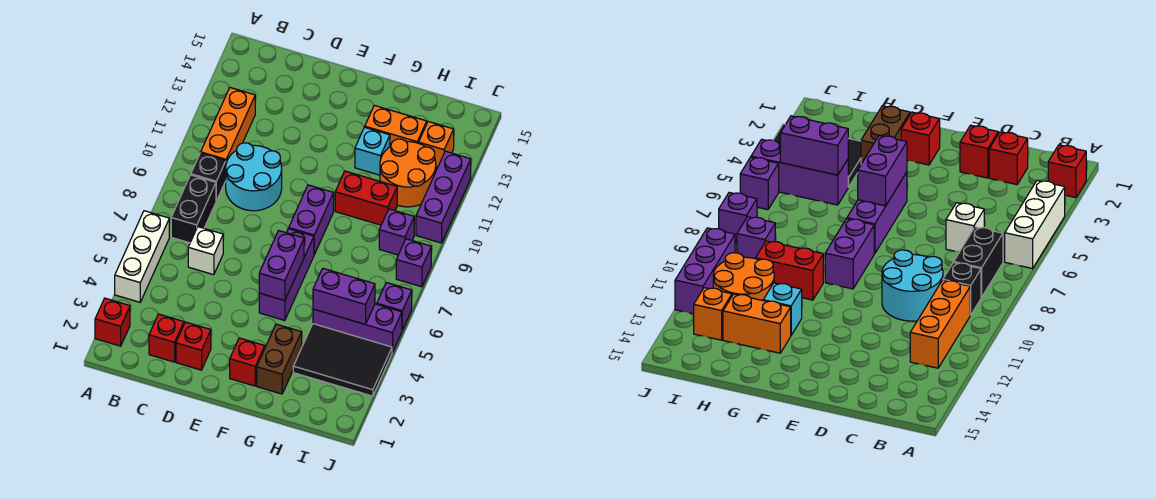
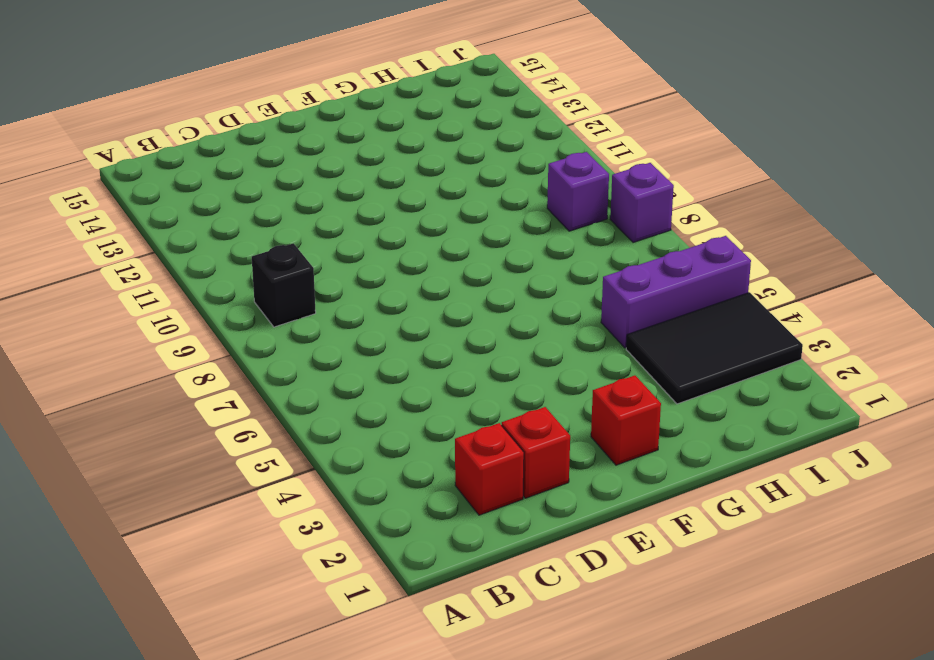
none -> red 1x1 brick [95,298,130,346]
none -> white 1x3 brick [115,211,169,302]
none -> black 1x2 brick [171,175,216,243]

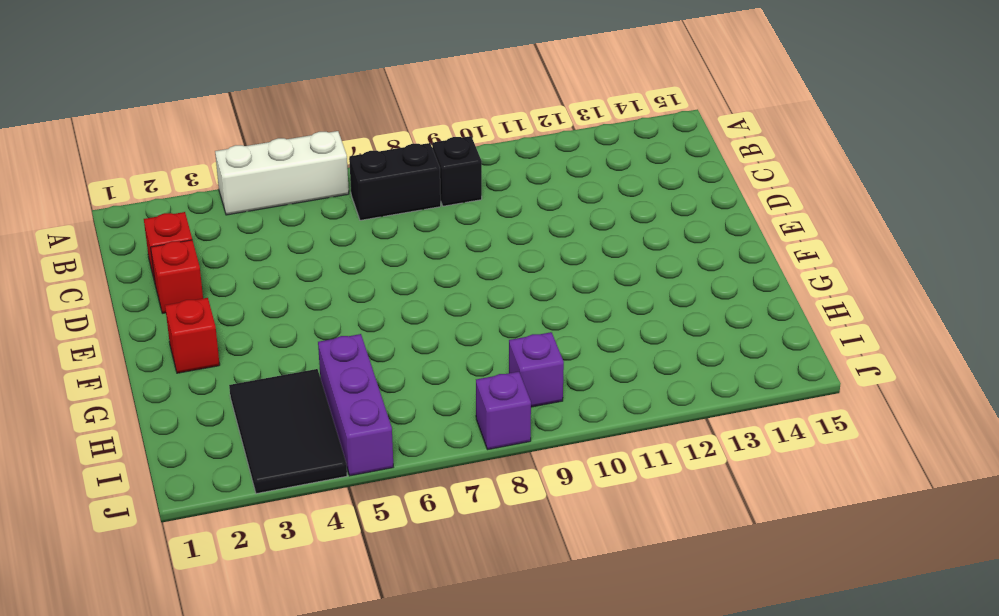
none -> red 1x1 brick [95,298,130,346]
none -> orange 1x3 brick [201,88,255,163]
none -> white 1x1 brick [188,227,223,275]

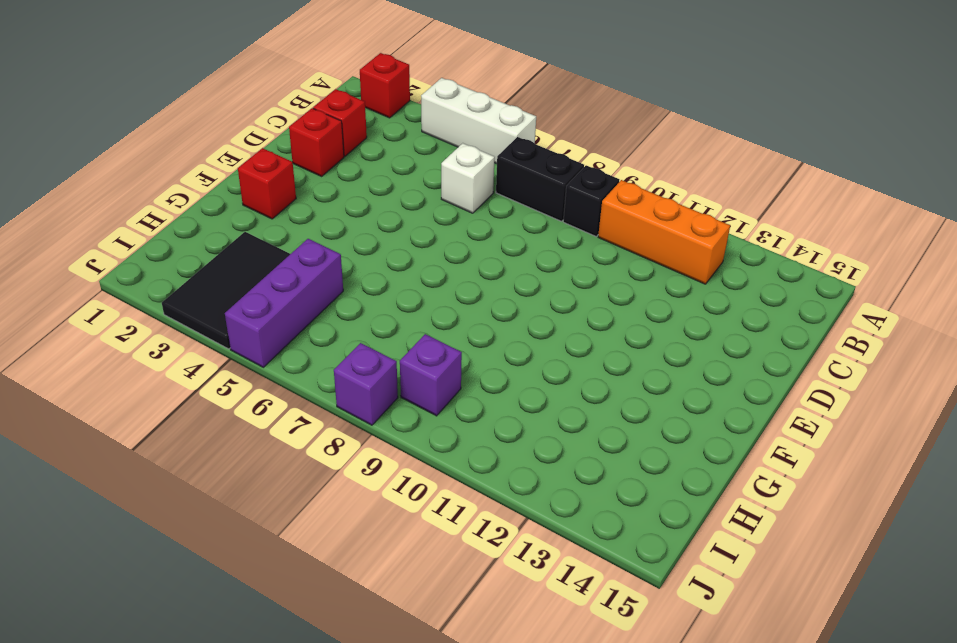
none -> cyan 2x2 round brick [226,143,282,211]
none -> purple 1x3 brick [259,229,314,321]
none -> purple 1x2 brick [289,185,334,254]

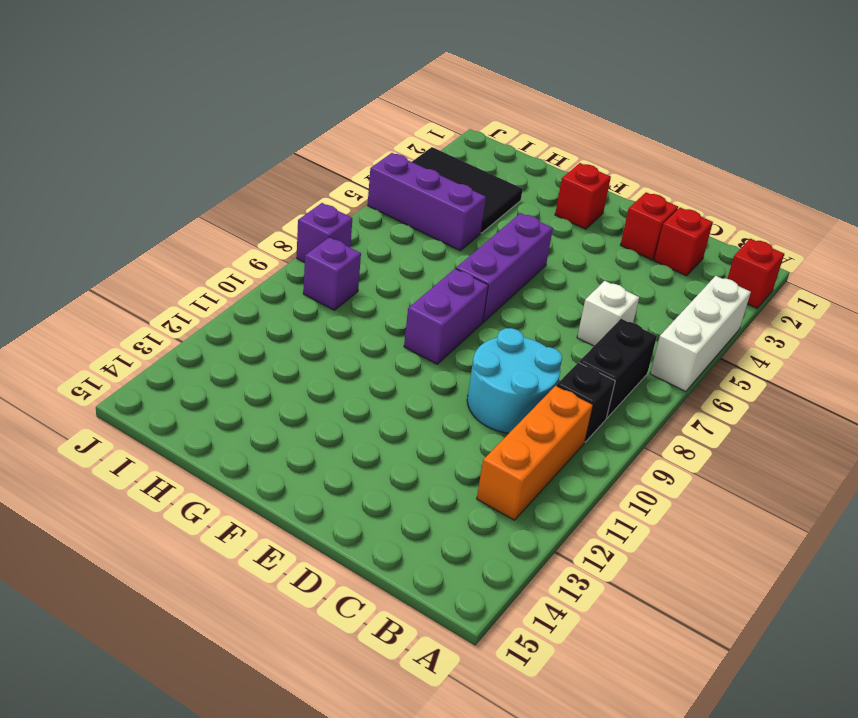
none -> brown 1x2 brick [257,324,302,394]
none -> red 1x2 brick [335,171,397,225]
none -> cyan 1x1 brick [355,127,390,175]

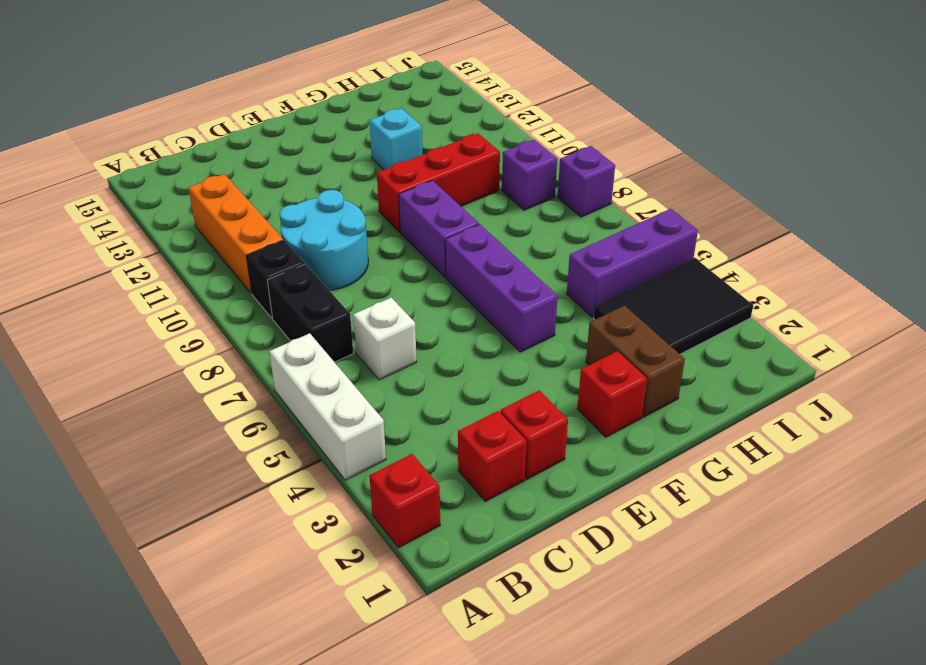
red 1x3 brick [377,133,500,232] -> red 1x2 brick [335,171,397,225]
none -> orange 1x2 brick [365,105,427,147]
none -> orange 2x2 round brick [380,139,436,207]
none -> orange 1x1 brick [419,121,454,168]

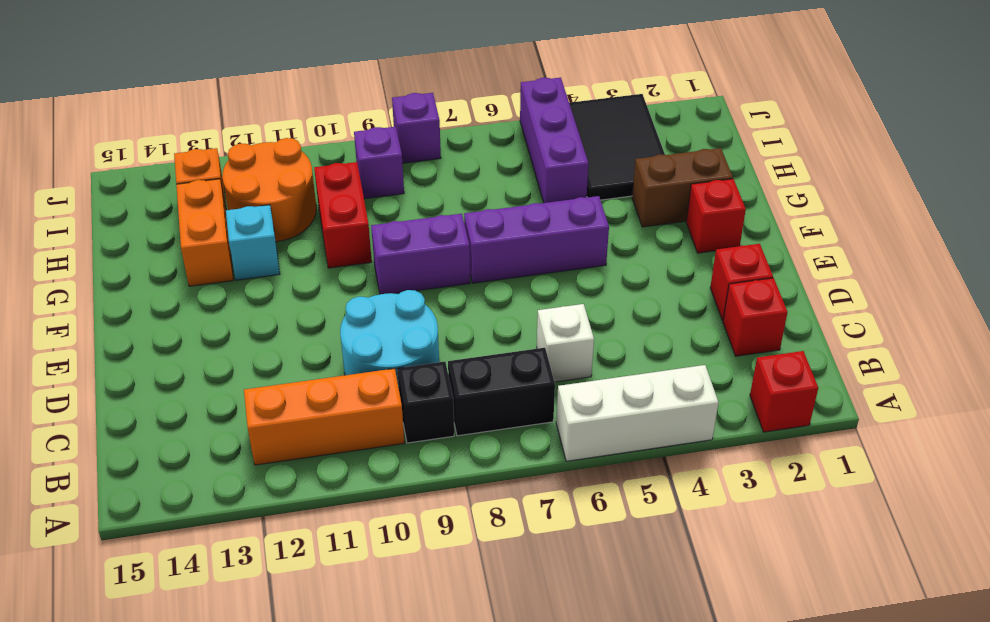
none -> purple 1x1 brick [377,283,412,330]
none -> purple 1x3 brick [416,151,471,243]
none -> purple 1x2 brick [259,231,304,301]

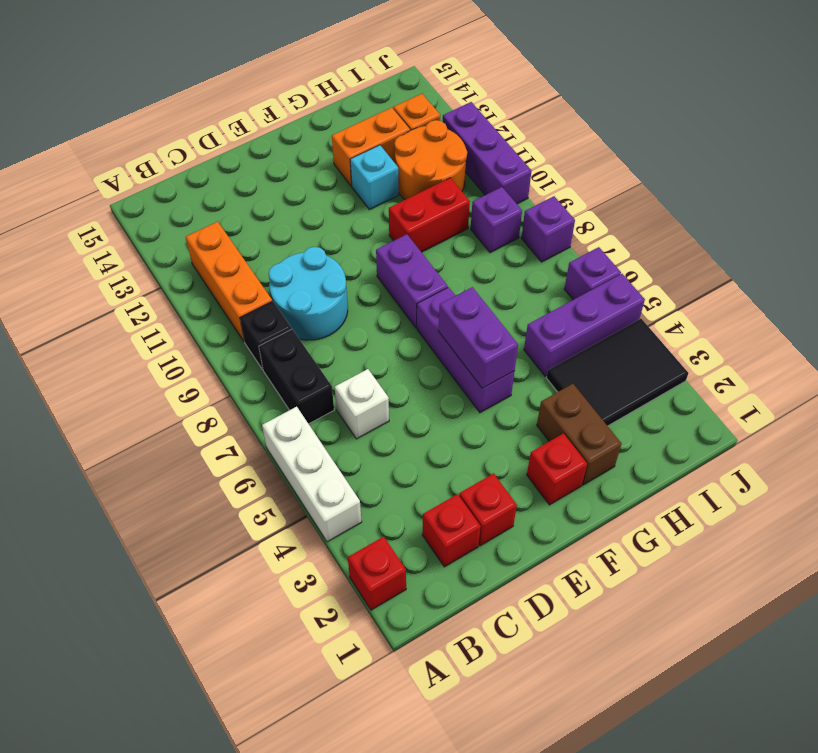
none -> purple 1x2 brick [313,269,375,324]

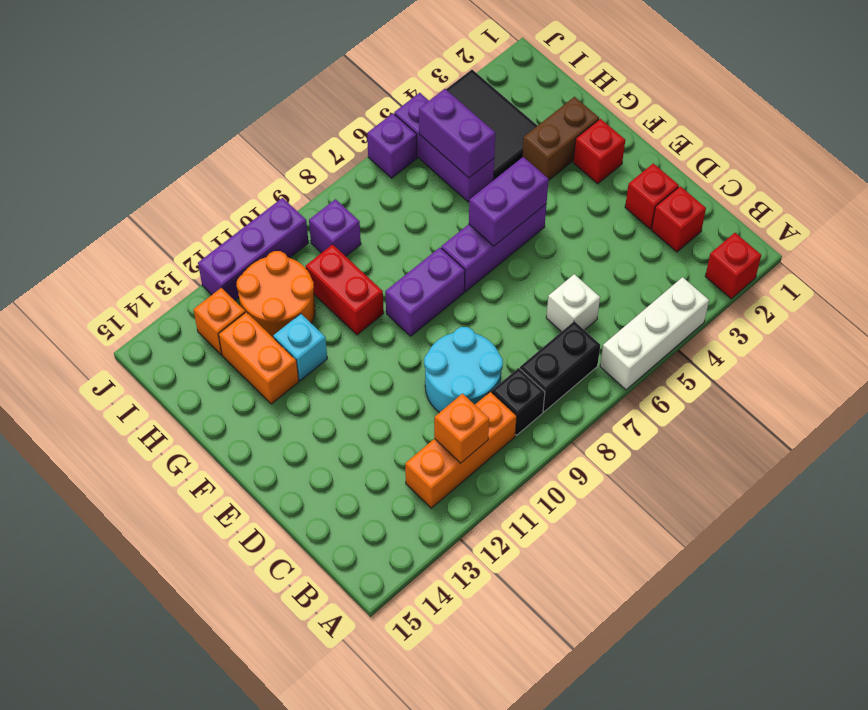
orange 1x1 brick [434,394,489,463] -> none
none -> purple 1x1 brick [396,239,431,287]

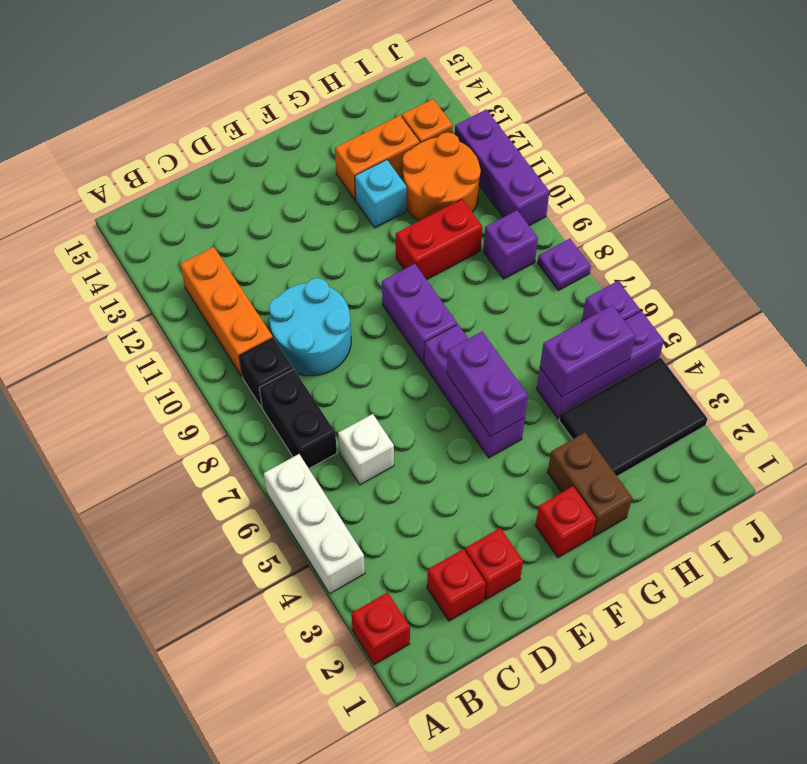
purple 1x1 plate [538,239,591,291] -> purple 1x1 brick [396,239,431,287]

